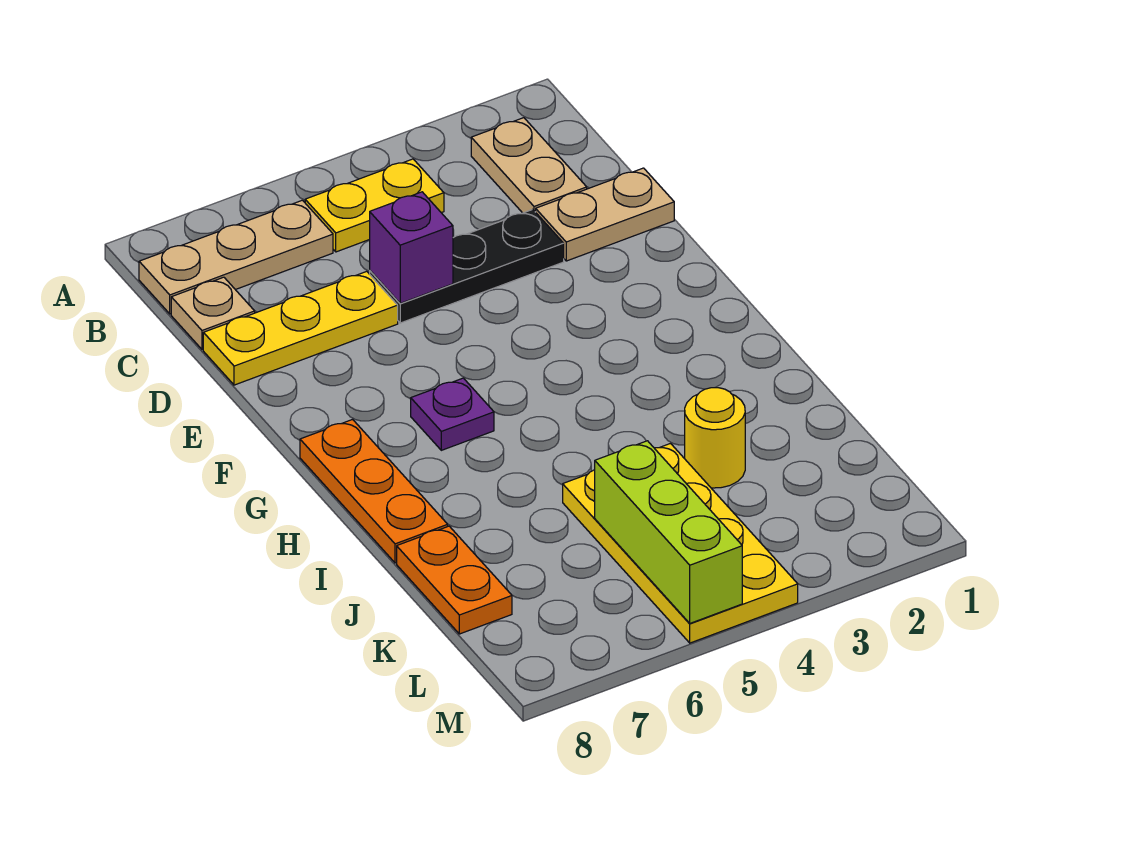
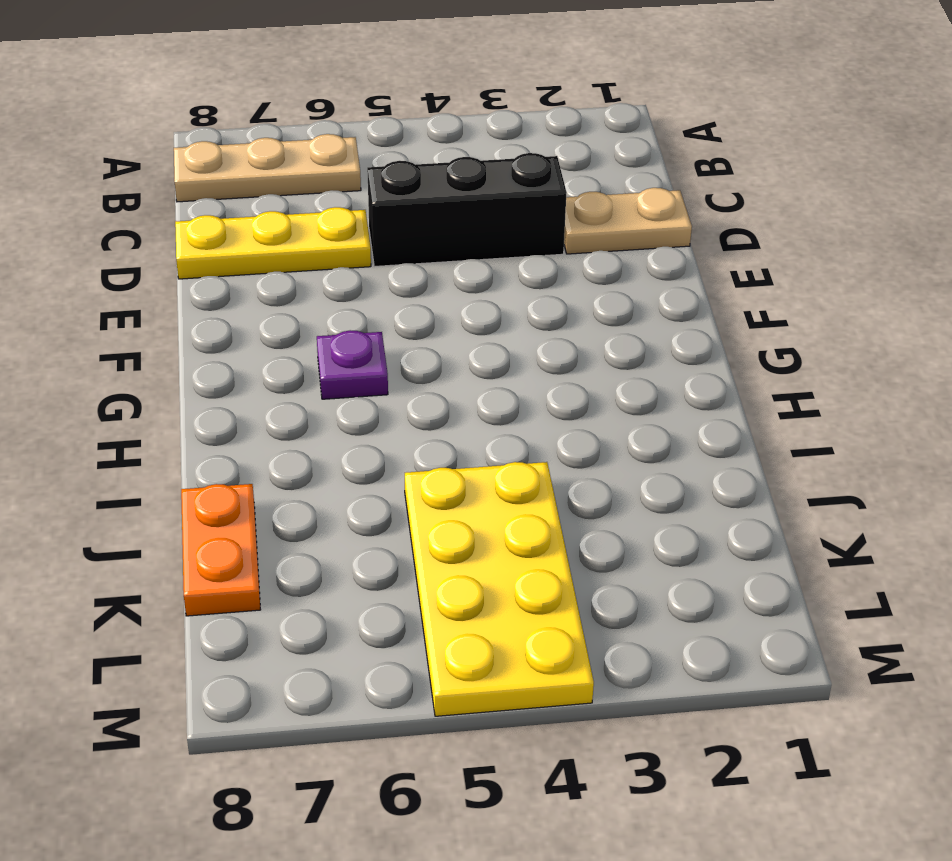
black 1x3 brick [367,153,567,267] -> black 1x3 plate [370,209,564,323]
none -> tan 1x2 plate [471,118,587,213]
none -> yellow 1x2 plate [305,159,444,252]
none -> tan 1x1 plate [171,277,255,349]

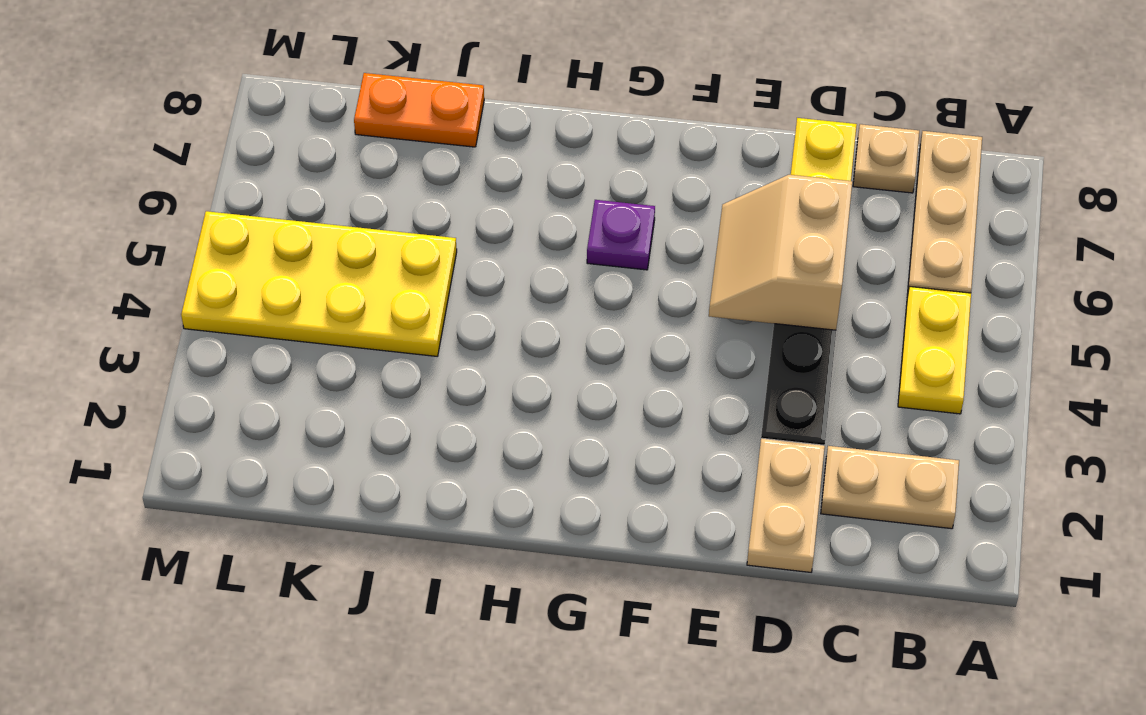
tan 2x2 slope [709,175,852,330] -> purple 1x1 brick [370,192,453,303]
none -> orange 1x3 plate [300,419,448,563]
none -> yellow 1x1 round brick [685,388,745,488]
none -> lime 1x3 brick [595,441,742,623]

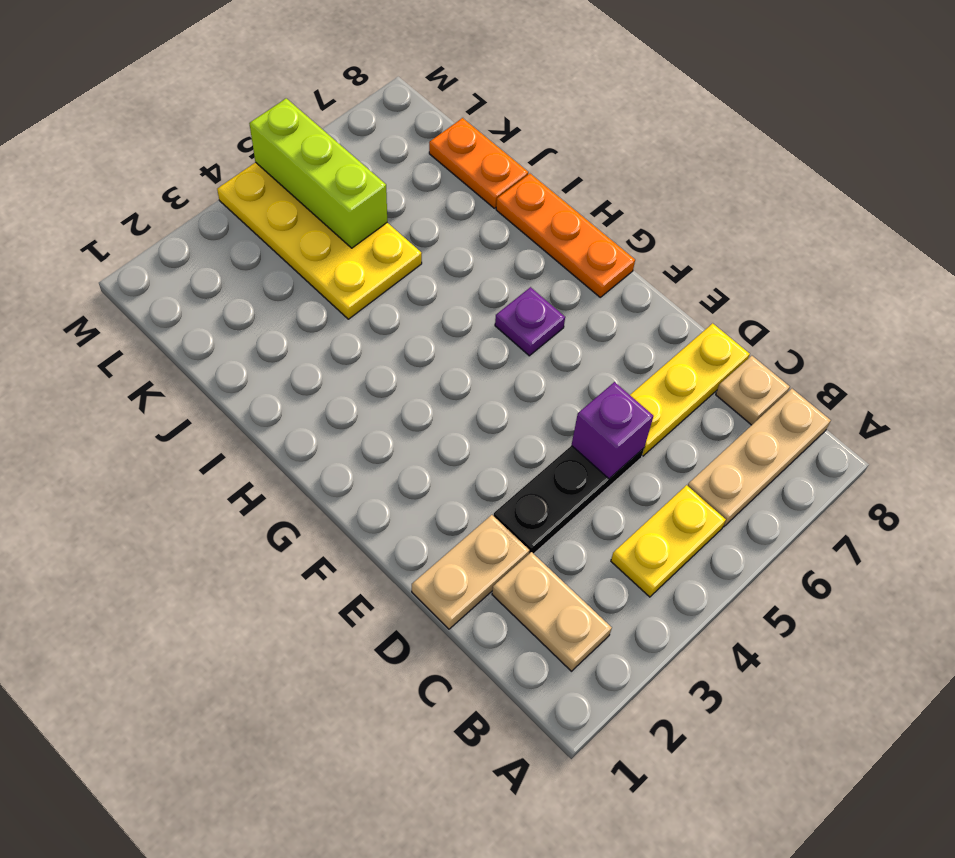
none -> yellow 1x1 round brick [685,388,745,488]

